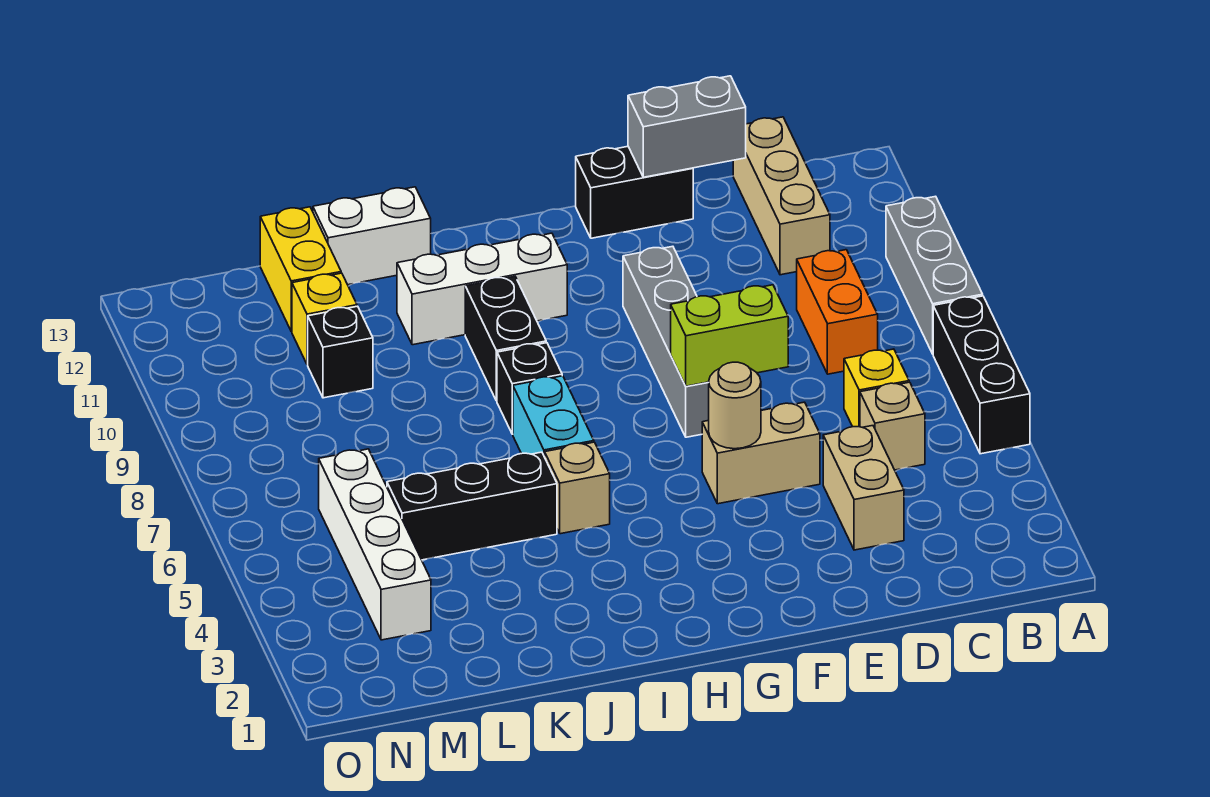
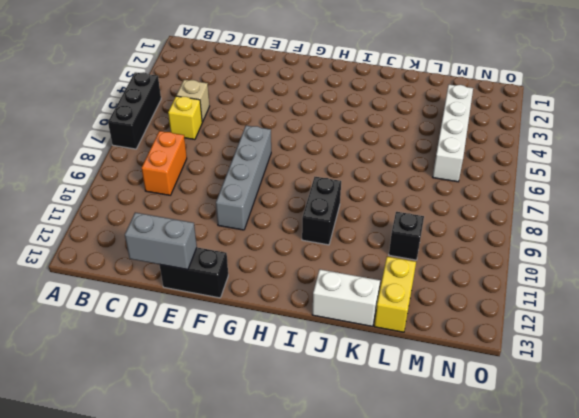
none -> grey 1x3 brick [886,196,983,354]
none -> tan 1x3 brick [733,117,830,275]
none -> tan 1x2 brick [823,426,904,550]

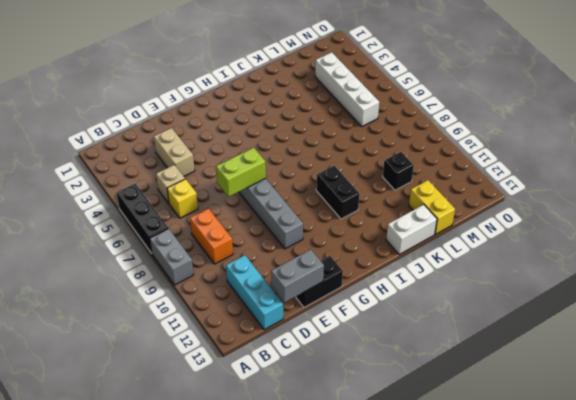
grey 1x2 brick [150,228,194,285] -> grey 1x3 brick [886,196,983,354]
cyan 1x3 brick [226,255,283,330] -> tan 1x3 brick [733,117,830,275]
none -> tan 1x2 brick [702,402,820,504]
none -> white 1x3 brick [397,233,567,345]
none -> tan 1x1 brick [545,442,610,534]

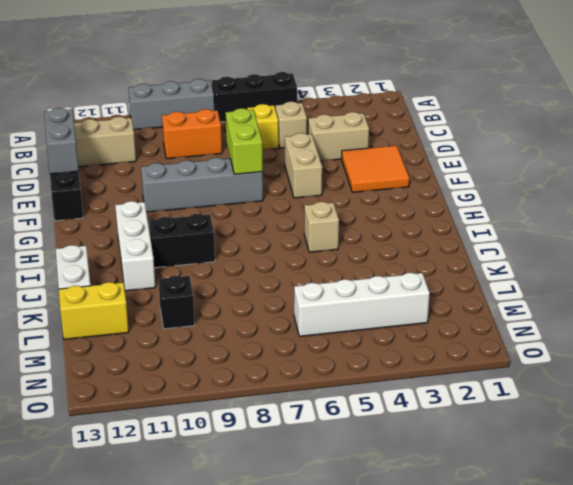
orange 2x2 tile [342,146,409,192] -> none
none -> cyan 1x2 brick [513,376,594,457]
none -> black 1x1 brick [497,343,562,434]
none -> black 1x3 brick [387,452,557,560]

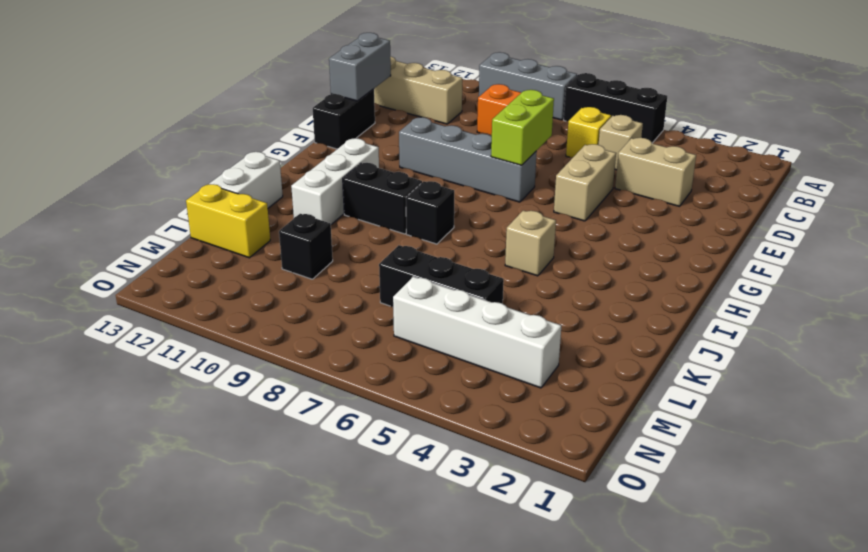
black 1x3 brick [379,245,504,307] -> black 1x3 brick turned to [387,452,557,560]
none -> cyan 1x2 brick [513,376,594,457]
none -> yellow 1x1 brick [292,273,357,365]
none -> tan 1x1 round brick [709,362,761,449]

